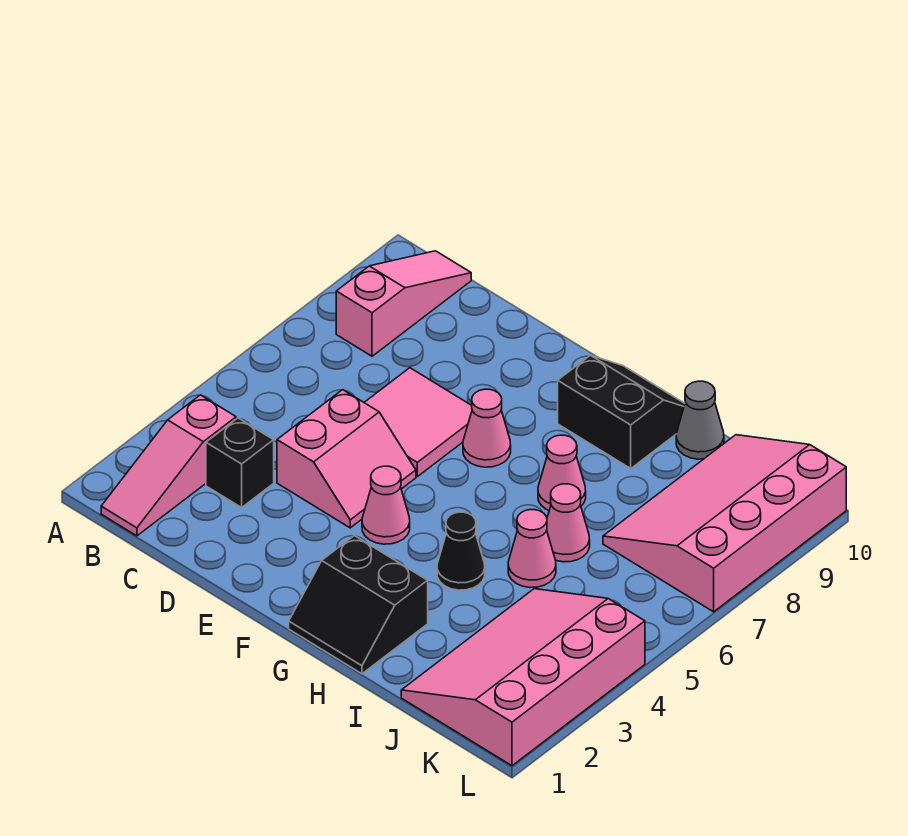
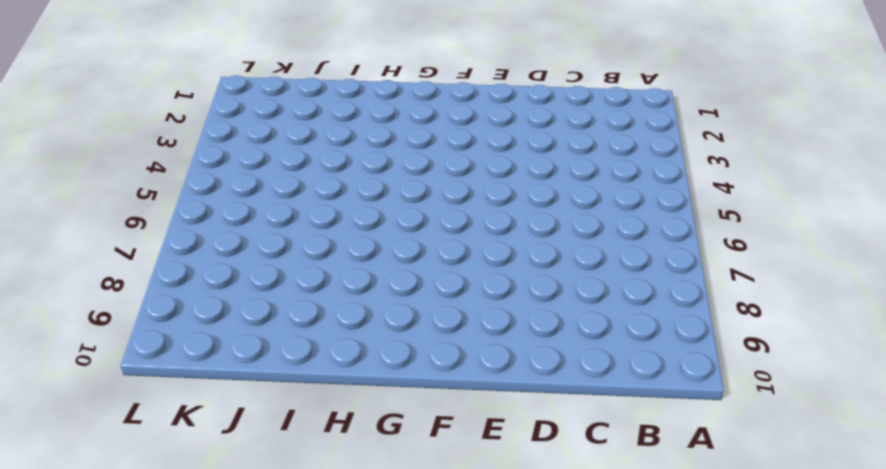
none -> pink 1x3 slope [101,395,236,536]
none -> pink 1x3 slope [336,251,471,356]
none -> black 1x1 brick [206,418,274,507]

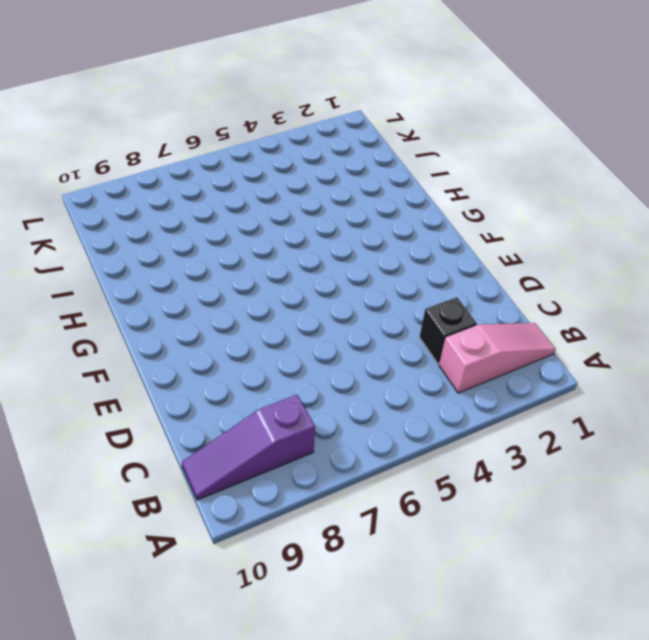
purple 1x3 slope [182,395,315,500] -> pink 1x3 slope [336,251,471,356]
none -> pink 2x2 slope [277,390,416,528]
none -> pink 2x2 tile [364,368,472,477]
none -> pink 1x1 cone [362,466,410,544]

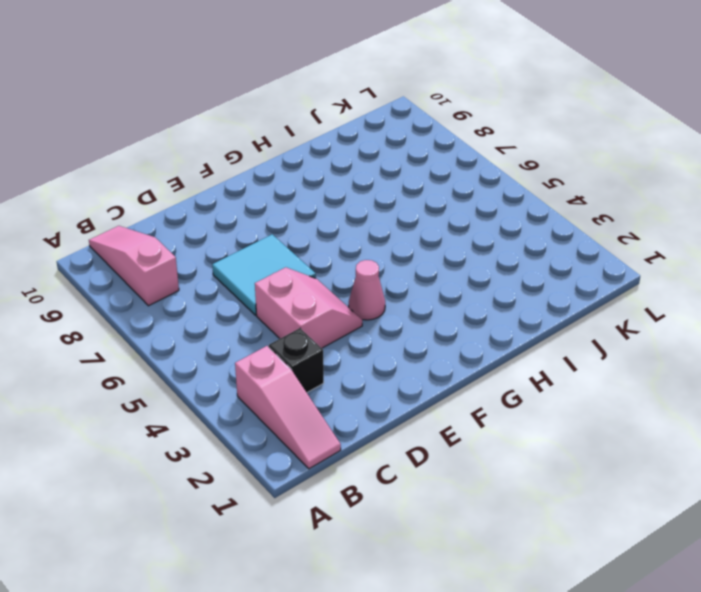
cyan 2x2 tile [212,234,316,315] -> pink 2x2 tile [364,368,472,477]
none -> pink 1x1 cone [463,389,511,467]
none -> black 2x2 slope [289,536,428,674]
none -> black 2x2 slope [558,355,685,468]

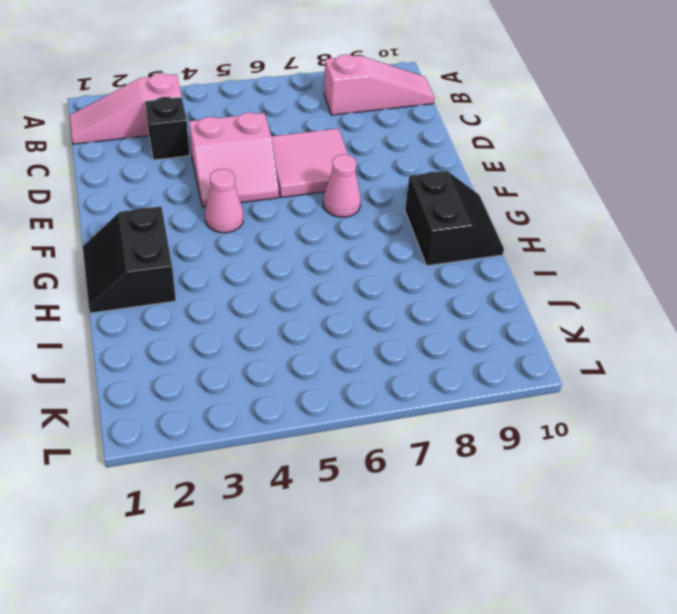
none -> black 1x1 cone [437,512,485,590]
none -> pink 1x1 cone [538,435,586,510]
none -> pink 1x1 cone [508,510,556,588]

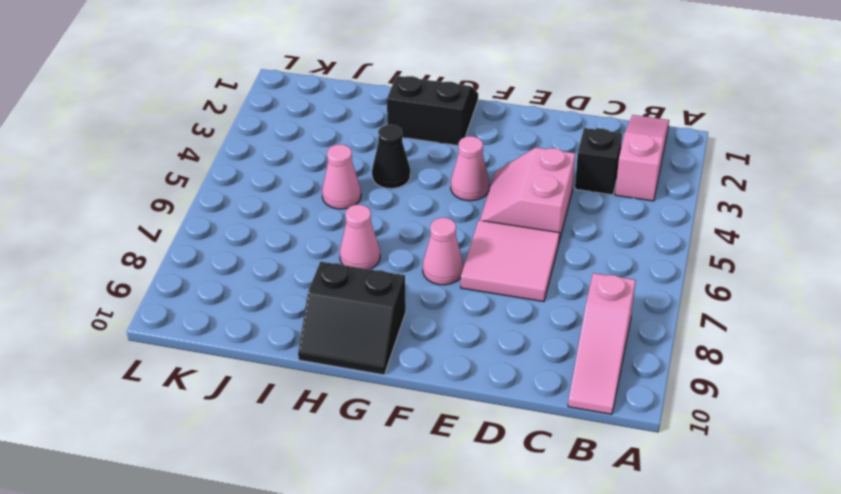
none -> pink 1x1 cone [547,484,590,562]
none -> grey 1x1 cone [676,381,724,459]
none -> pink 3x4 slope [401,589,645,766]

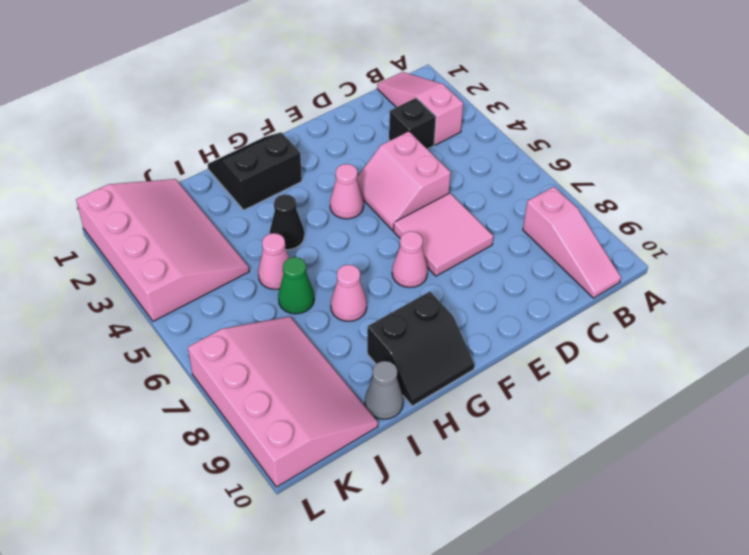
green 1x1 cone [278,257,314,314] -> pink 1x1 cone [547,484,590,562]

